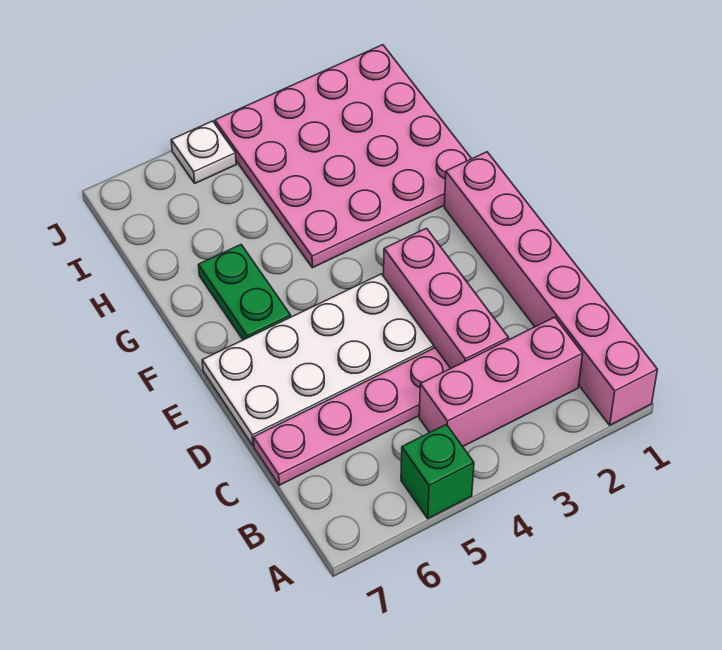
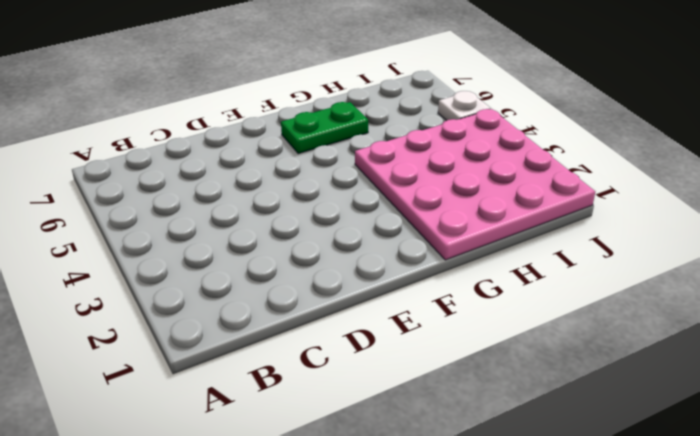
none -> pink 1x6 brick [444,152,657,425]
none -> green 1x1 brick [401,424,474,518]

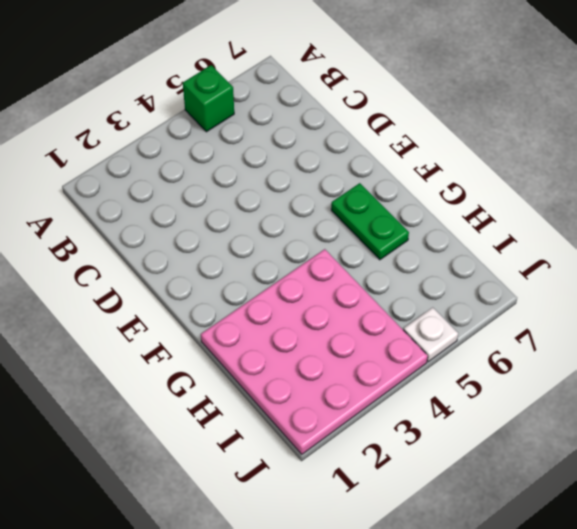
none -> pink 1x6 brick [444,152,657,425]
none -> pink 1x3 brick [419,317,583,446]

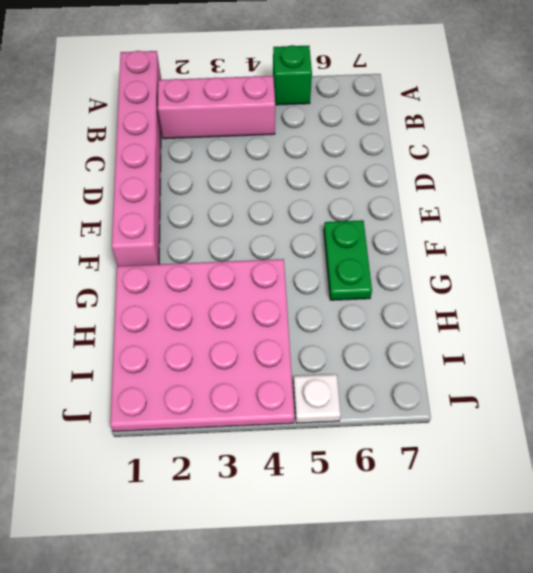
none -> pink 1x3 brick [384,228,508,368]
none -> pink 1x4 plate [254,348,451,485]

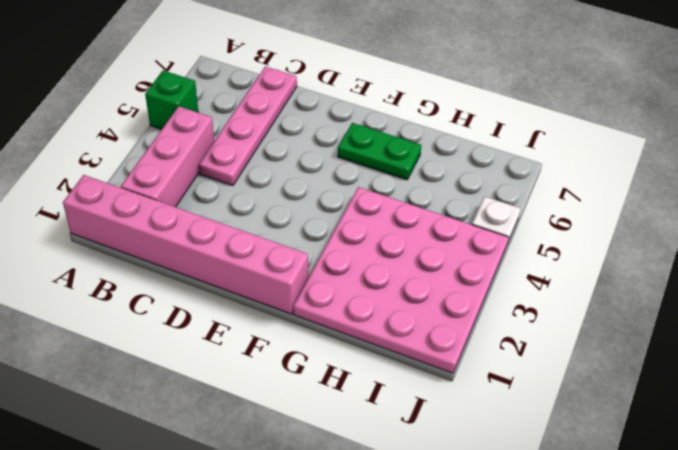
none -> pink 1x3 brick [384,228,508,368]
none -> white 2x4 plate [202,274,434,446]

